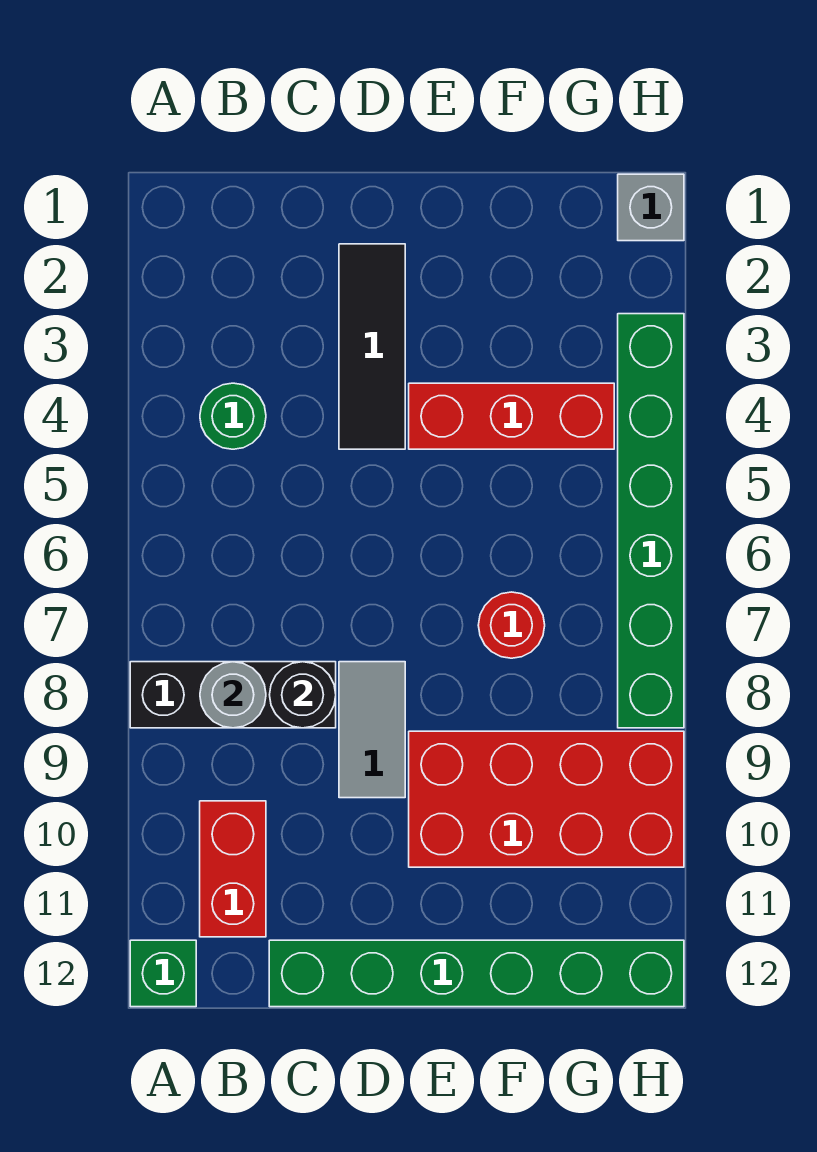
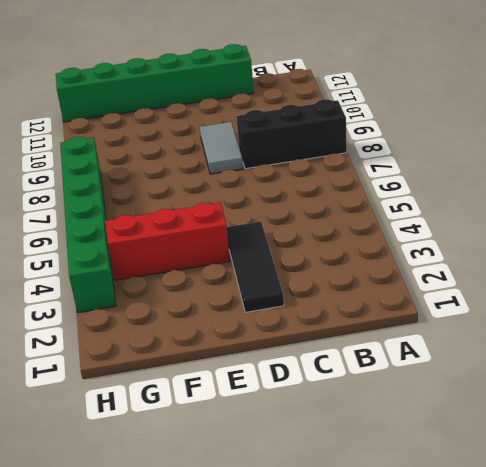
none -> green 1x1 brick [130,940,196,1007]
none -> green 1x1 round brick [200,383,266,449]
none -> red 1x2 brick [200,801,266,937]

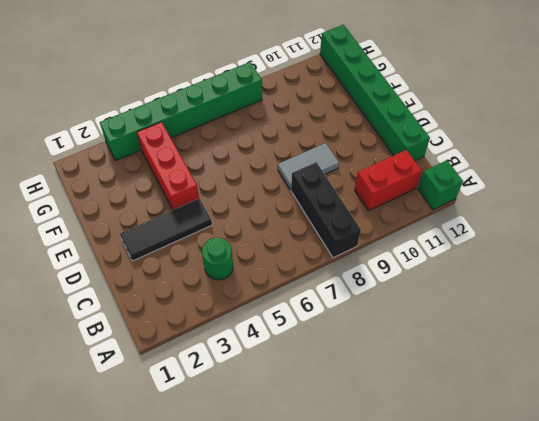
none -> red 2x4 brick [409,731,684,867]
none -> red 1x1 round brick [478,592,545,658]
none -> grey 1x1 brick [618,174,684,241]

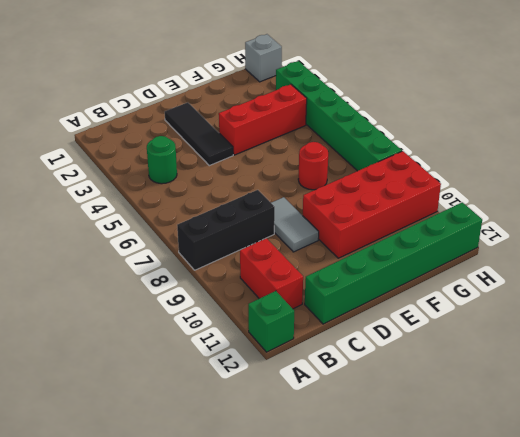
none -> grey 1x1 round brick [200,662,266,728]
none -> black 1x1 round brick [270,662,336,728]

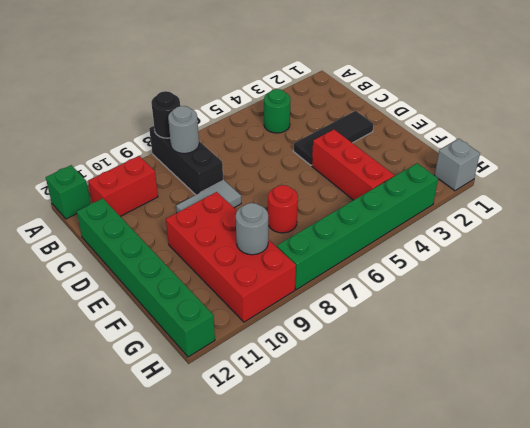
black 1x1 round brick [151,91,180,138] -> black 1x1 round brick moved to [270,662,336,728]
grey 1x1 round brick [236,203,268,255] -> none

